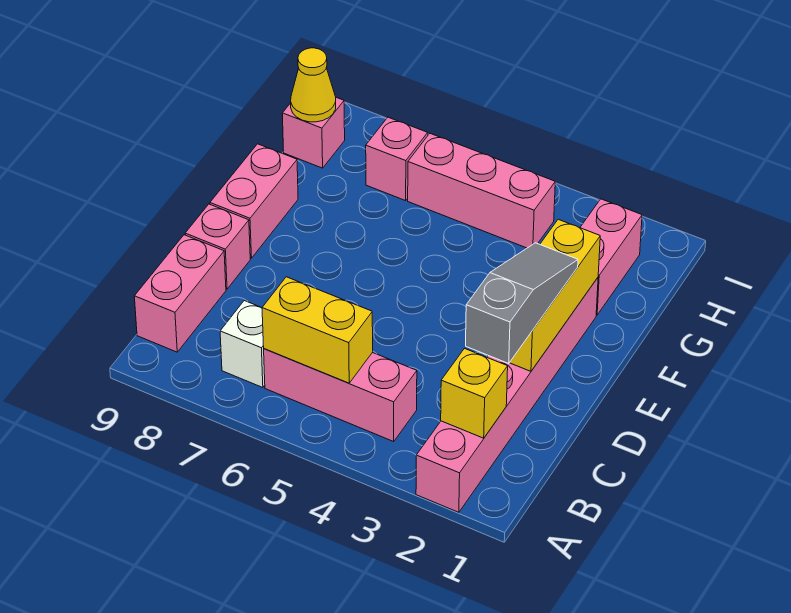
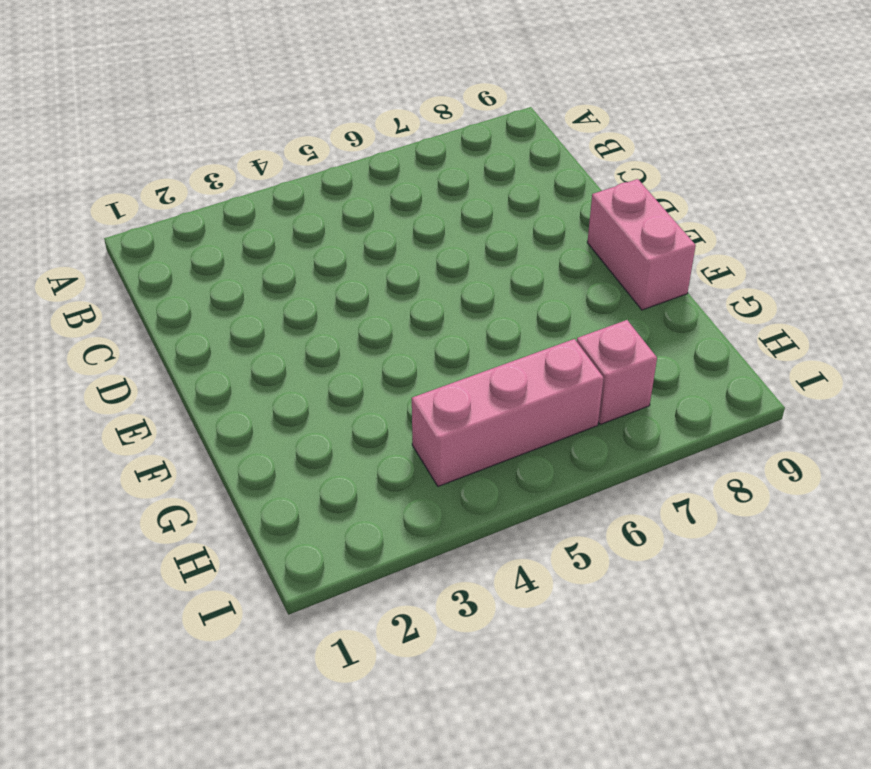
none -> pink 1x6 brick [416,278,598,512]
none -> pink 1x3 brick [264,349,417,441]
none -> white 1x1 brick [220,301,265,388]

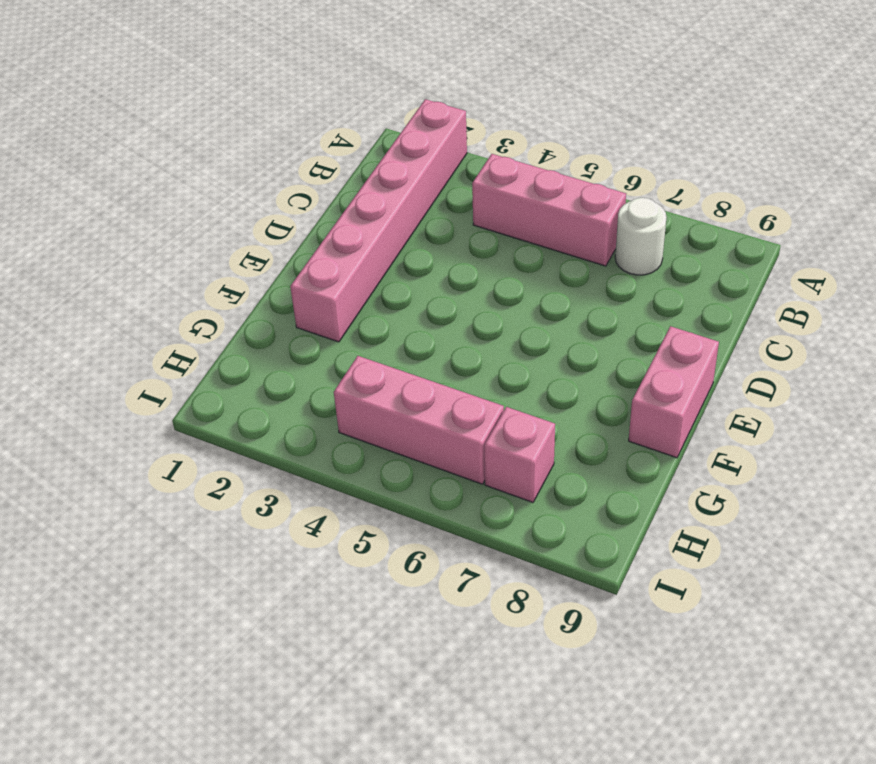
white 1x1 round brick [615,198,667,275] -> white 1x1 brick [220,301,265,388]
none -> pink 1x2 brick [134,235,226,352]
none -> pink 1x1 brick [185,204,250,289]
none -> pink 1x2 brick [580,199,642,315]

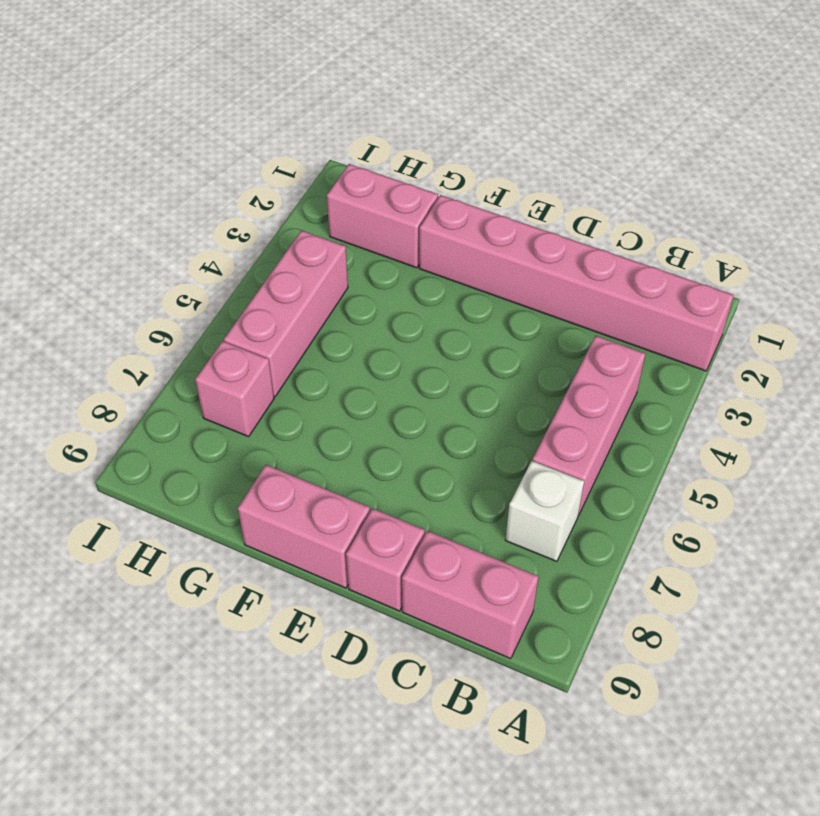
none -> pink 1x1 brick [282,97,345,168]
none -> yellow 1x1 brick [441,349,508,438]
none -> yellow 1x2 brick [262,277,373,383]

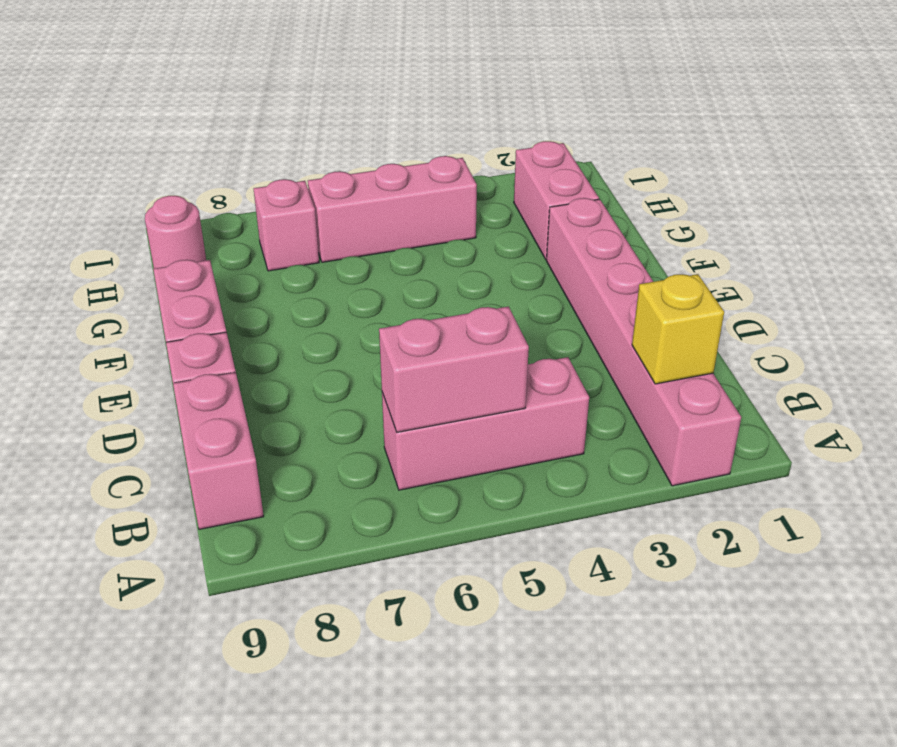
pink 1x2 brick [379,307,529,432] -> yellow 1x2 brick [262,277,373,383]
pink 1x1 round brick [145,196,206,269] -> pink 1x1 brick [282,97,345,168]
none -> white 1x1 brick [220,301,265,388]
none -> yellow 1x3 brick [510,219,600,371]
none -> yellow 1x1 cone [291,48,336,122]

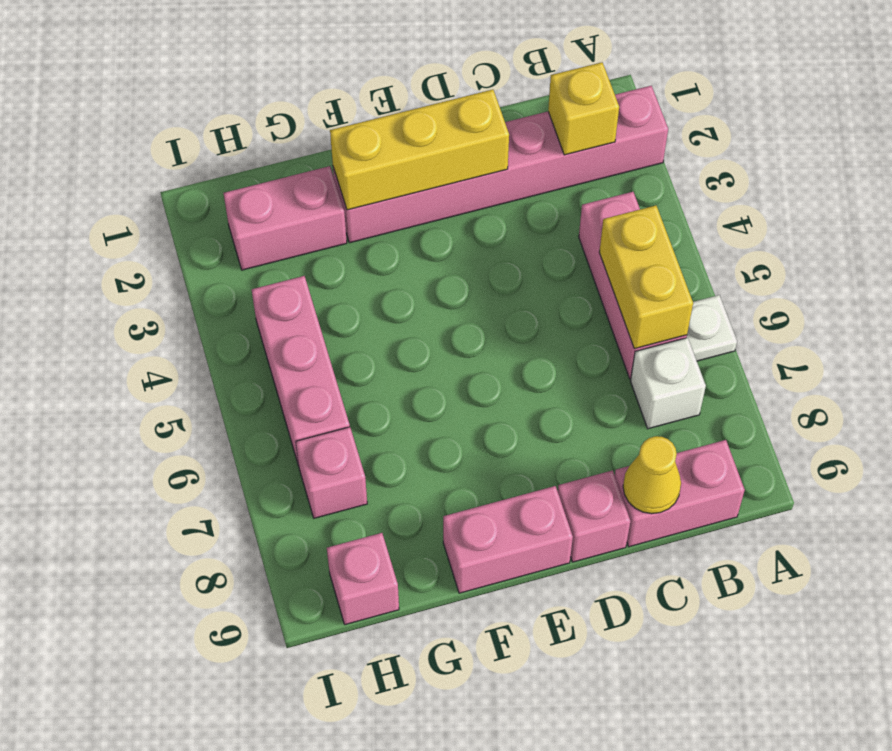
white 1x1 plate [687,295,737,361] -> none
yellow 1x1 cone [623,436,681,514] -> yellow 1x1 cone moved to [291,48,336,122]
none -> grey 1x3 slope [466,243,578,363]

